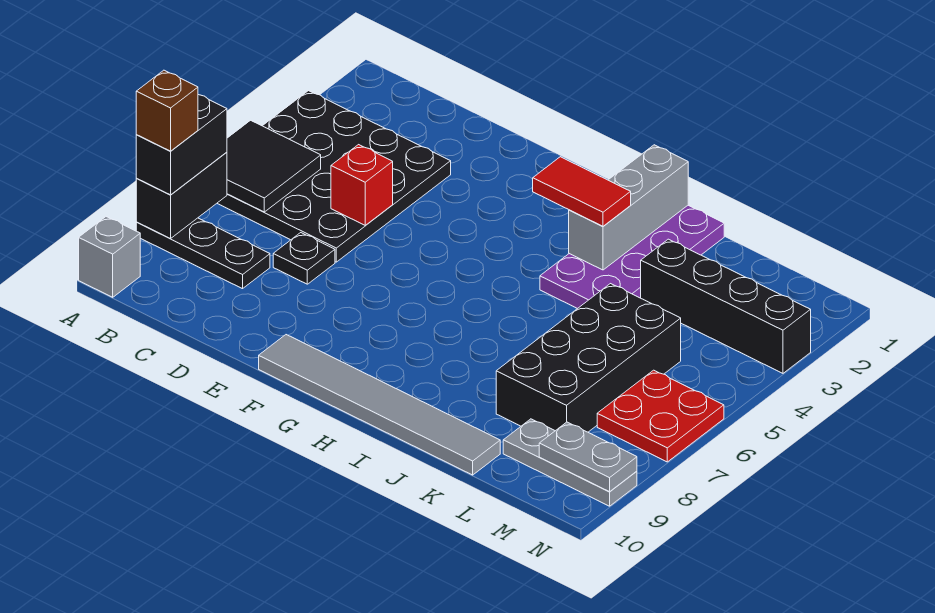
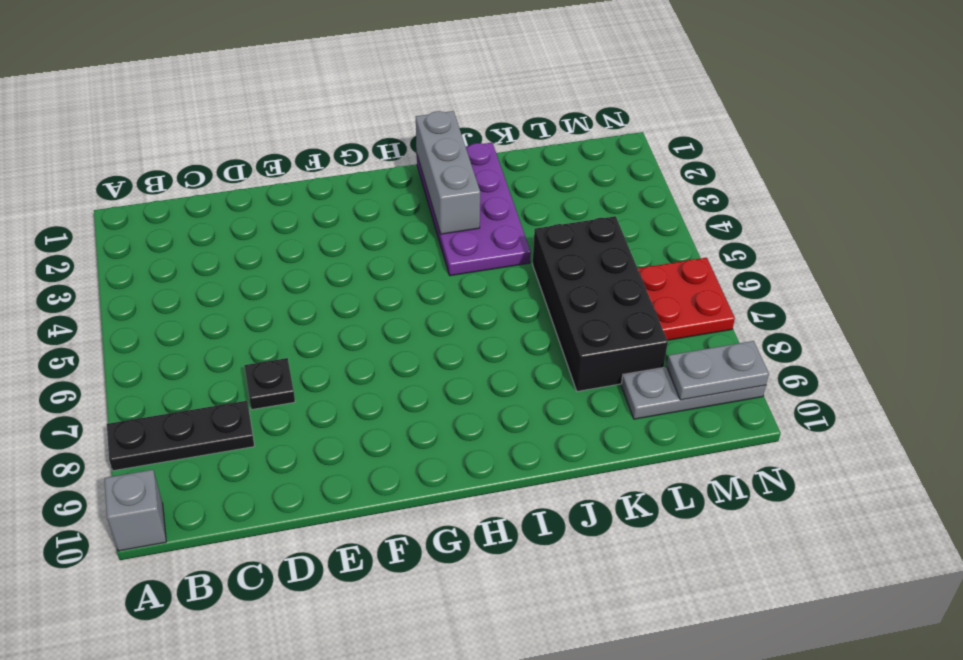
none -> black 4x4 plate [217,91,451,262]
none -> grey 1x6 tile [259,335,500,475]
none -> black 1x4 brick [641,239,811,373]

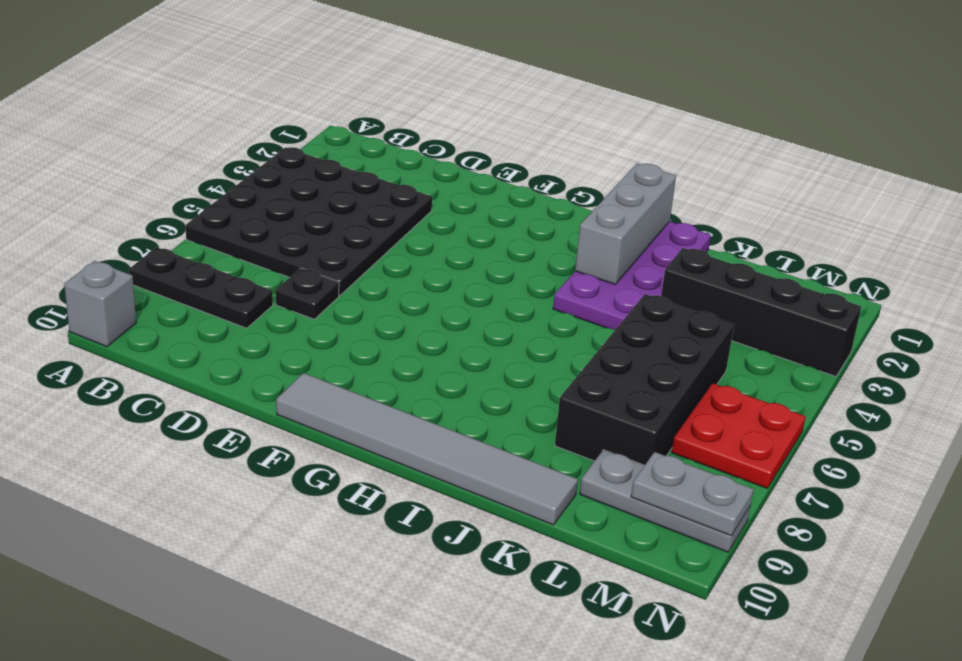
none -> black 2x2 tile [227,120,321,212]
none -> black 1x2 brick [136,152,227,239]
none -> red 1x1 brick [331,145,393,225]

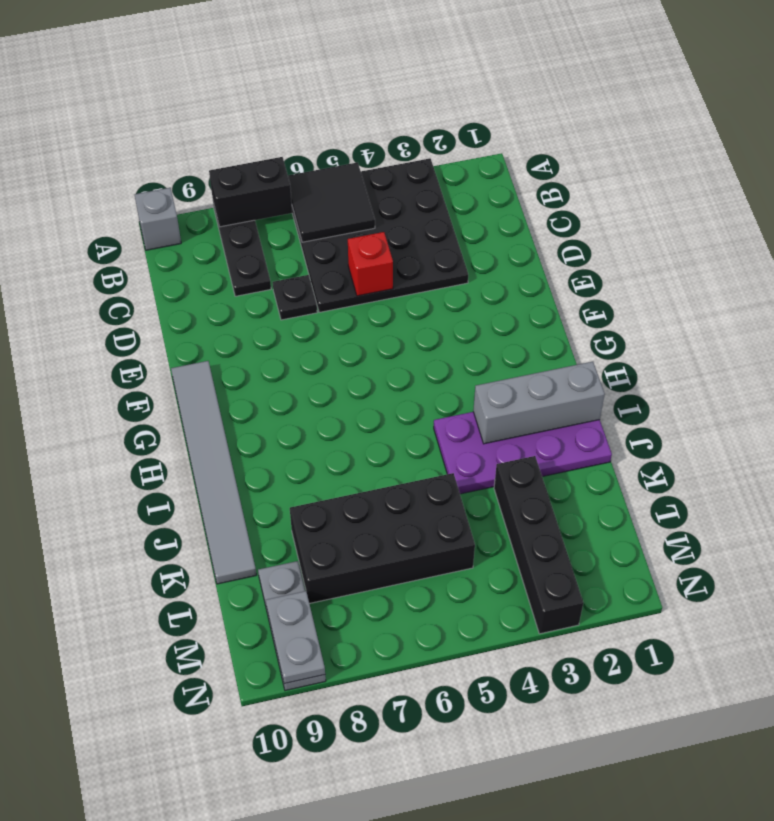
none -> red 2x2 plate [597,370,724,462]
none -> black 1x2 brick [136,95,227,195]
none -> red 1x2 tile [533,157,631,226]

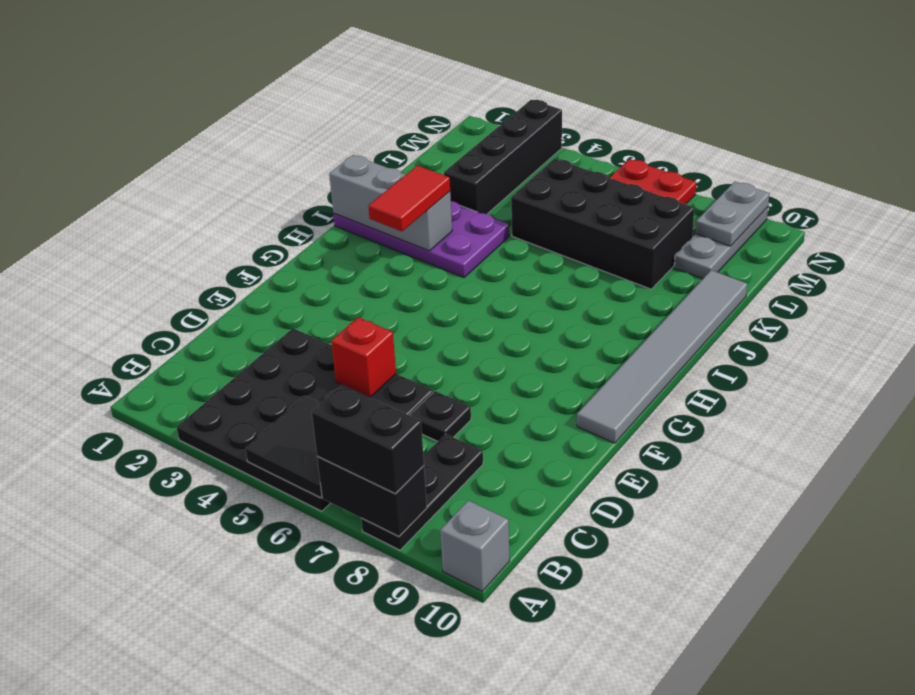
none -> brown 1x1 brick [136,70,198,151]

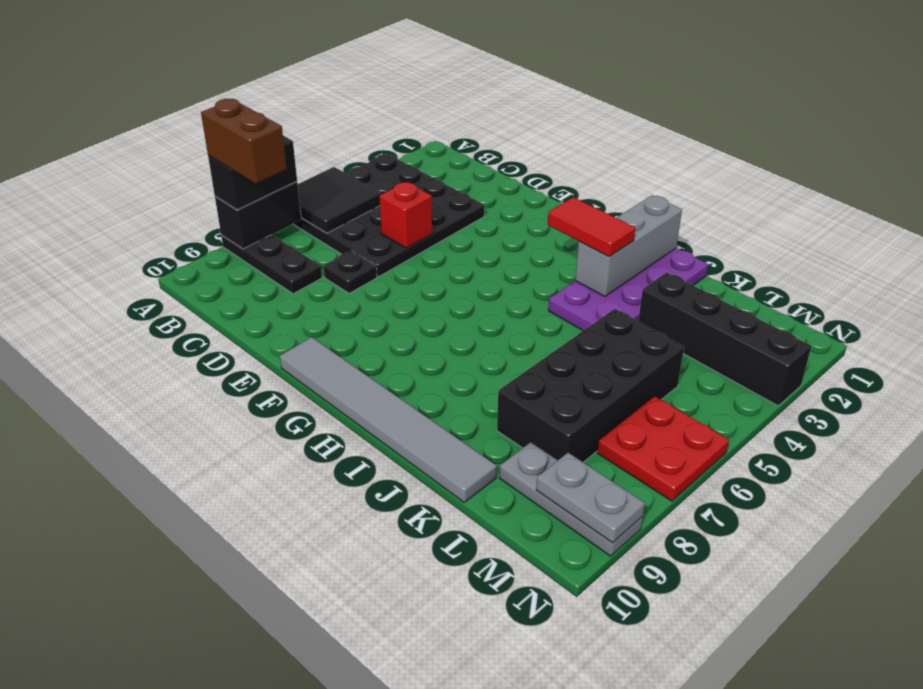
brown 1x2 brick [201,99,287,184] -> brown 1x1 brick [136,70,198,151]
none -> grey 1x1 brick [79,217,140,297]

